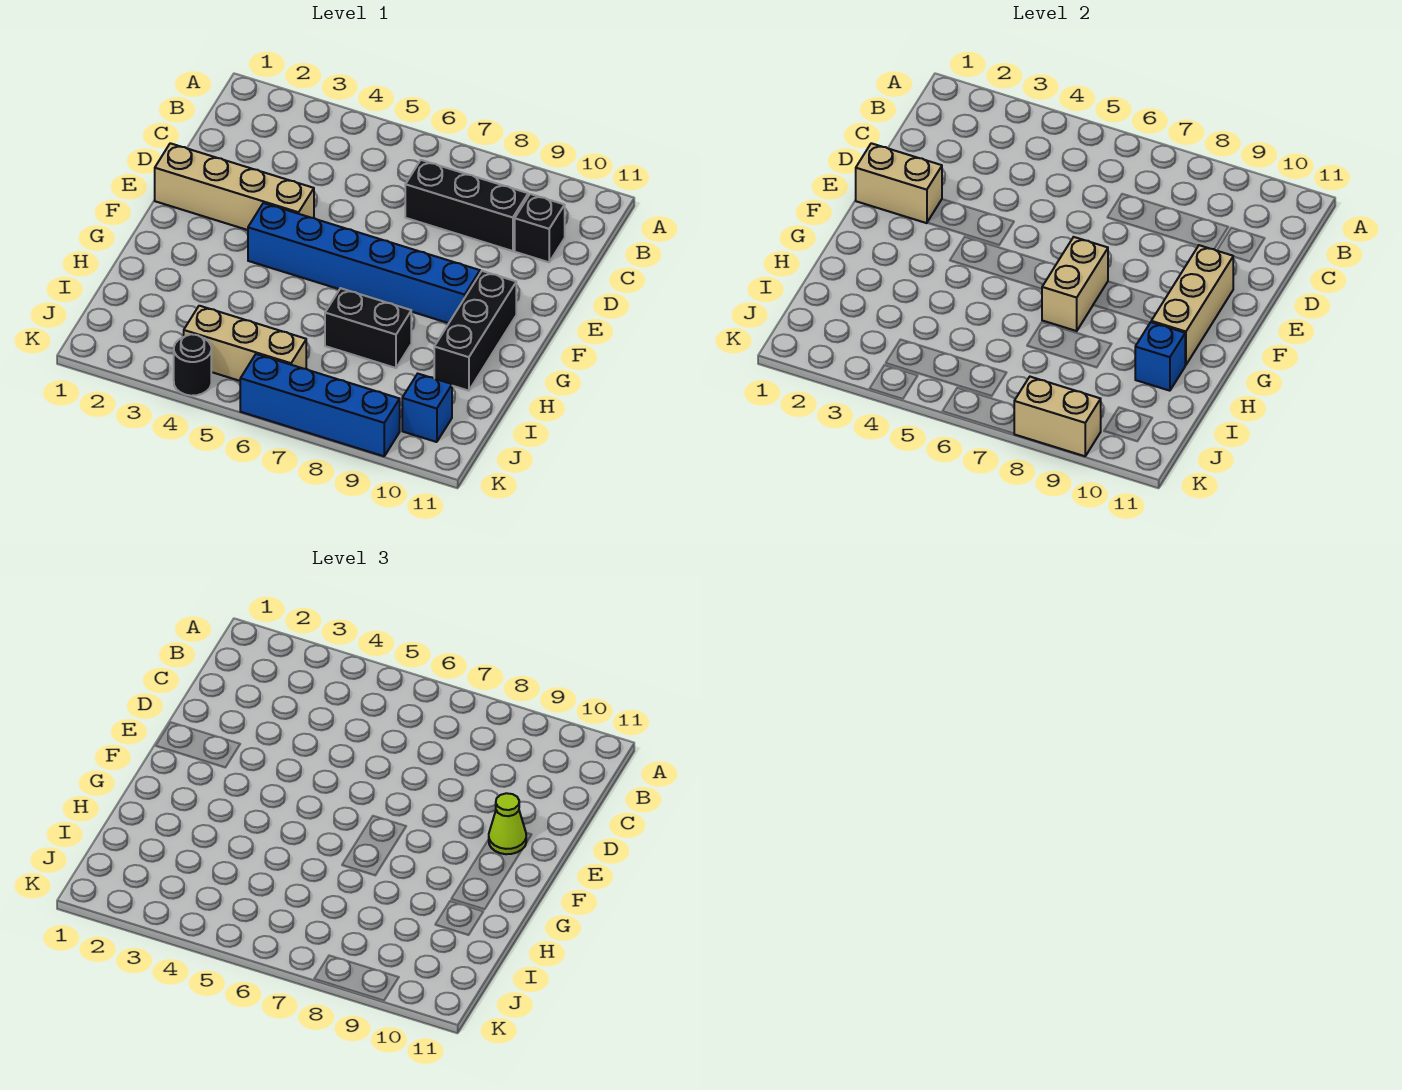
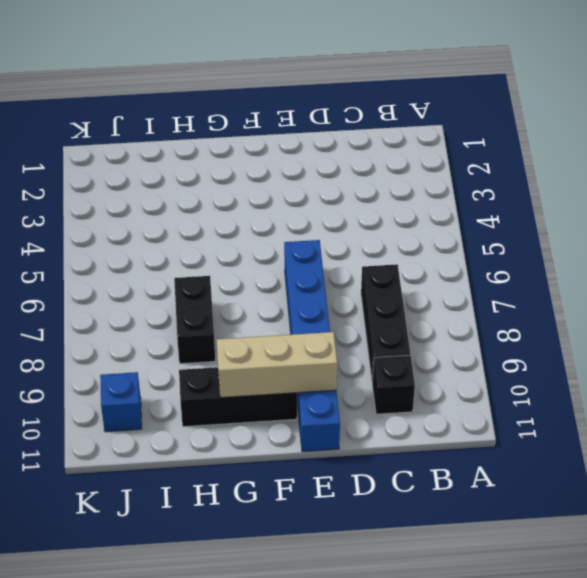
blue 1x6 brick [284,240,340,452] -> blue 1x6 brick moved to [248,203,480,323]
none -> tan 1x4 brick [155,143,314,230]
none -> tan 1x3 brick [184,306,306,381]
none -> black 1x1 round brick [174,334,211,396]

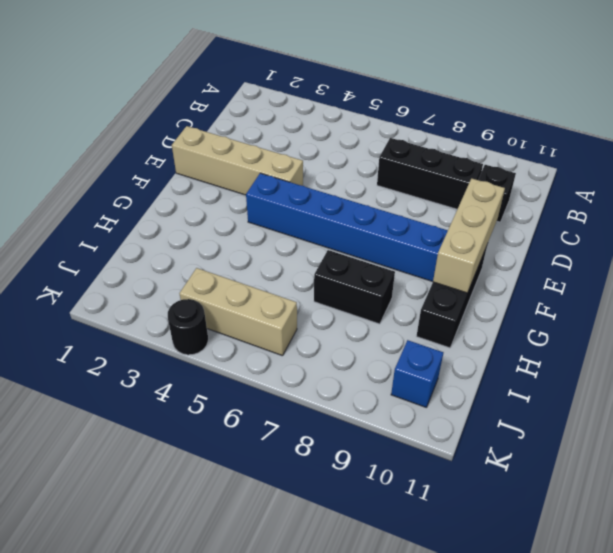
none -> blue 1x4 brick [240,354,400,456]
none -> tan 1x2 brick [856,143,942,223]
none -> tan 1x2 brick [1042,237,1108,331]

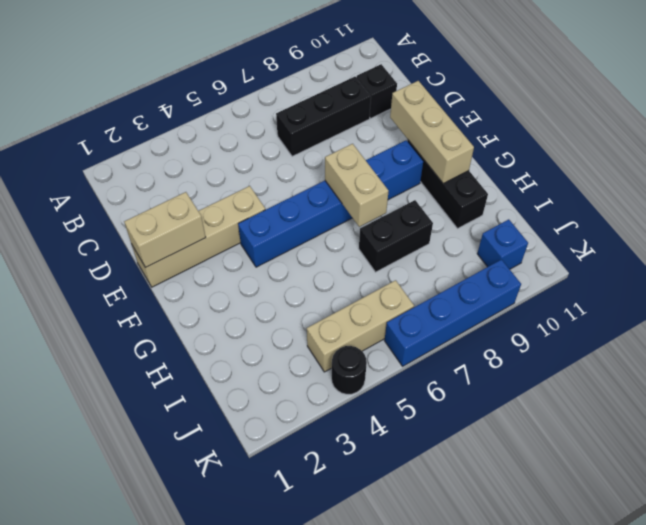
none -> blue 1x1 brick [1135,322,1185,391]
none -> tan 1x2 brick [1014,377,1101,456]
none -> lime 1x1 cone [489,793,526,854]

